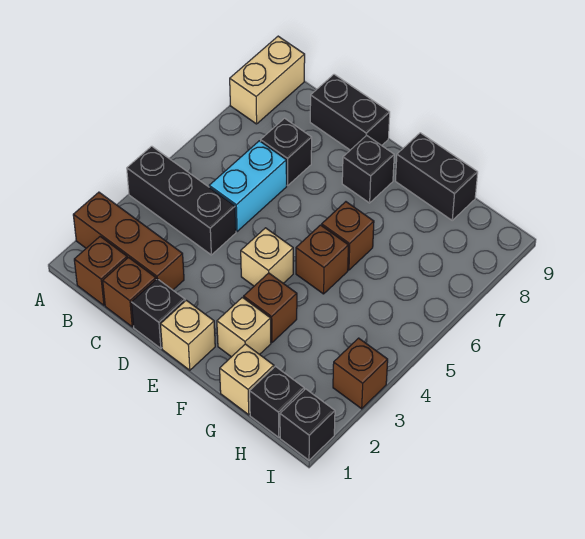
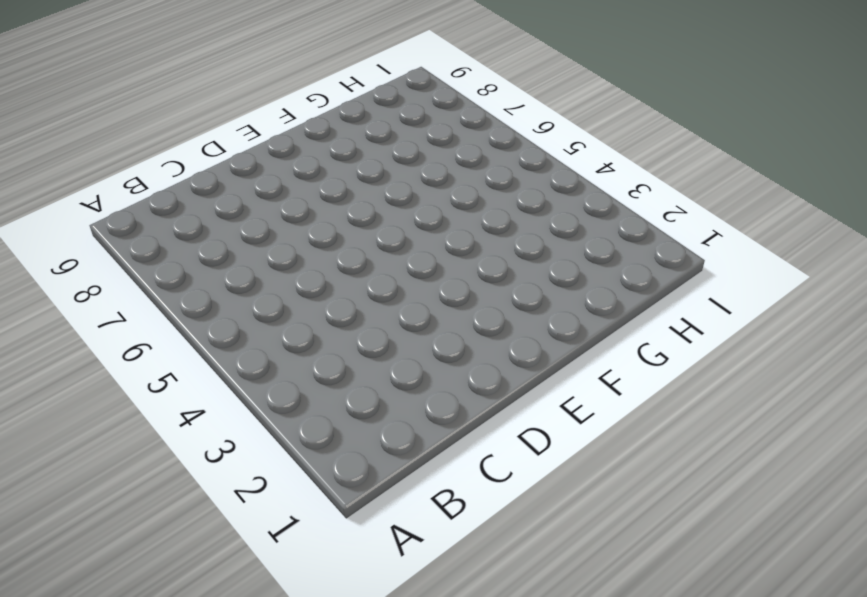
none -> brown 1x3 brick [73,192,184,290]
none -> black 1x3 brick [127,146,236,255]
none -> tan 1x2 brick [230,36,305,124]

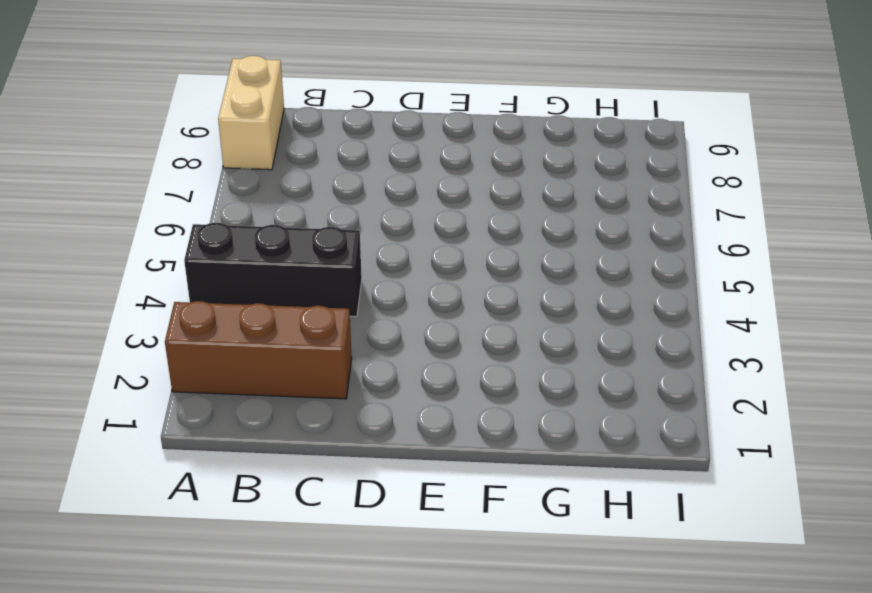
none -> brown 1x1 brick [74,237,127,305]
none -> brown 1x1 brick [103,258,156,327]
none -> cyan 1x2 brick [209,141,287,231]

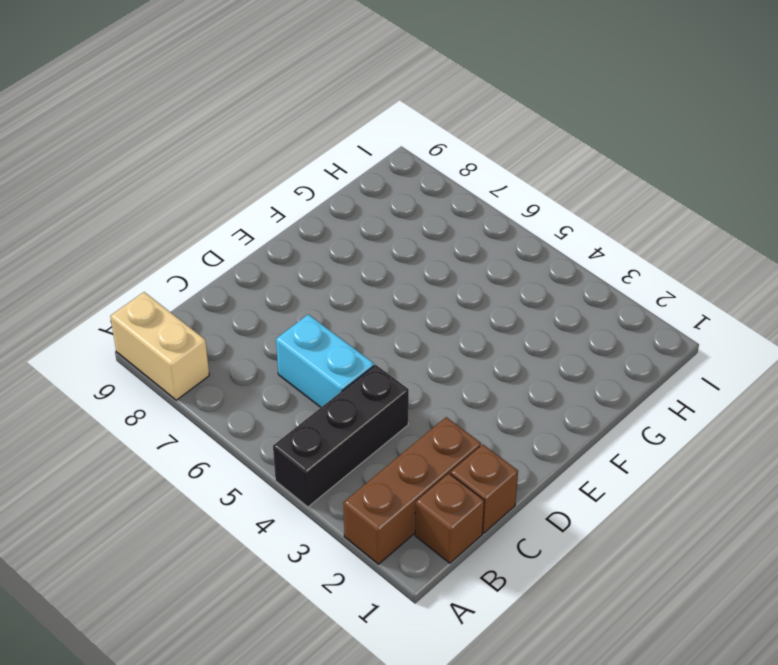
none -> black 1x1 brick [261,118,312,185]
none -> black 1x2 brick [310,74,390,150]
none -> black 1x1 brick [131,279,185,348]

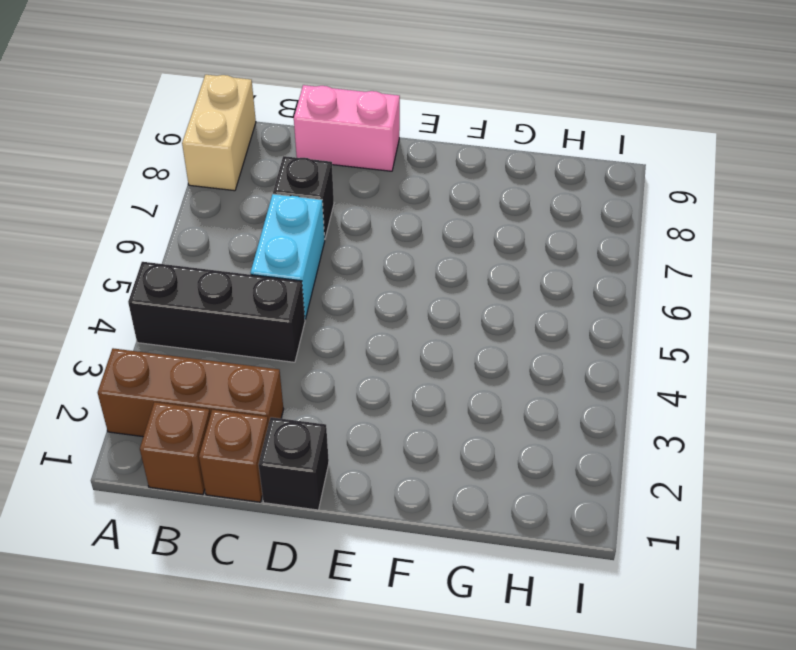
pink 1x2 brick [294,85,400,171] -> black 1x2 brick [310,74,390,150]
none -> tan 1x1 brick [161,300,215,370]
none -> tan 1x1 brick [241,228,293,286]
none -> black 1x1 brick [342,135,394,203]

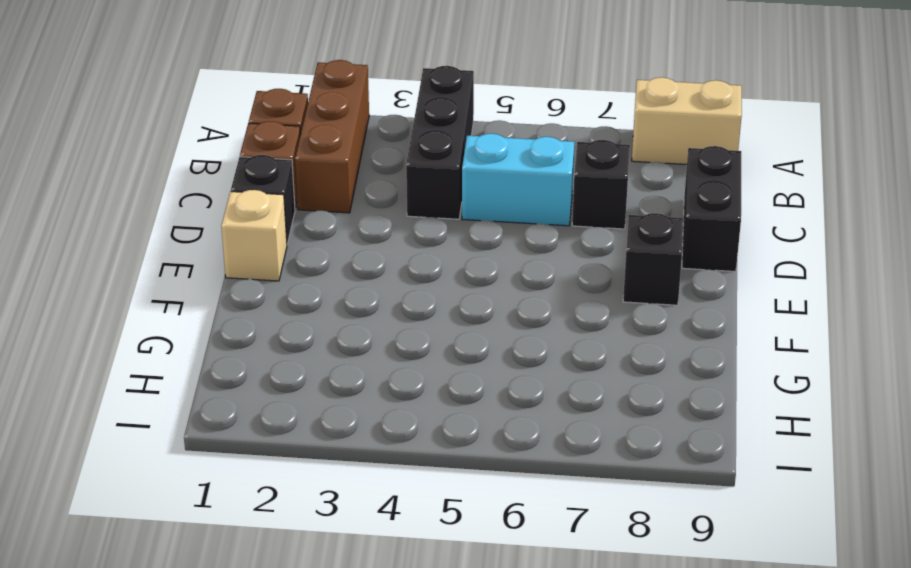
none -> tan 1x1 brick [241,228,293,286]
none -> tan 1x1 brick [217,297,271,357]
none -> brown 1x1 brick [244,273,297,342]

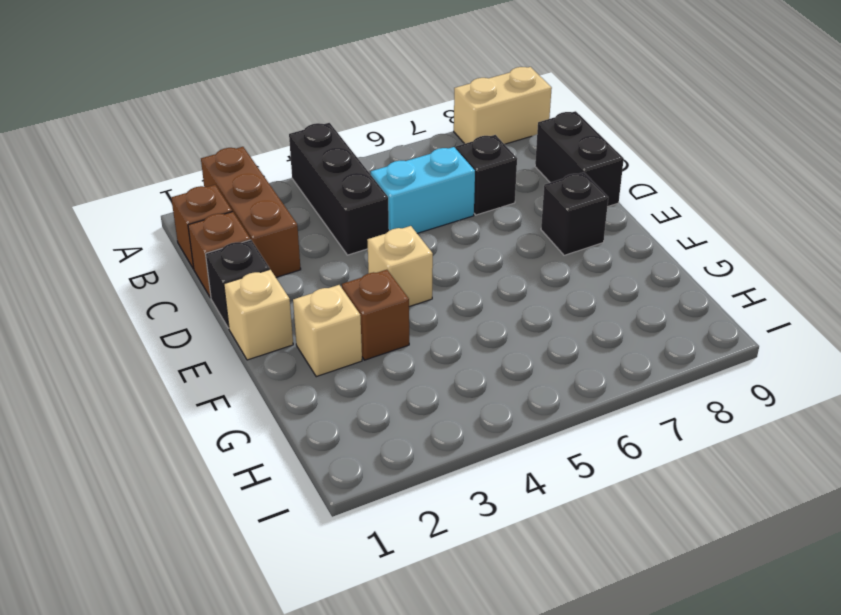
none -> brown 1x1 brick [296,225,349,294]
none -> brown 1x1 brick [322,202,374,270]
none -> black 1x2 brick [396,133,478,220]

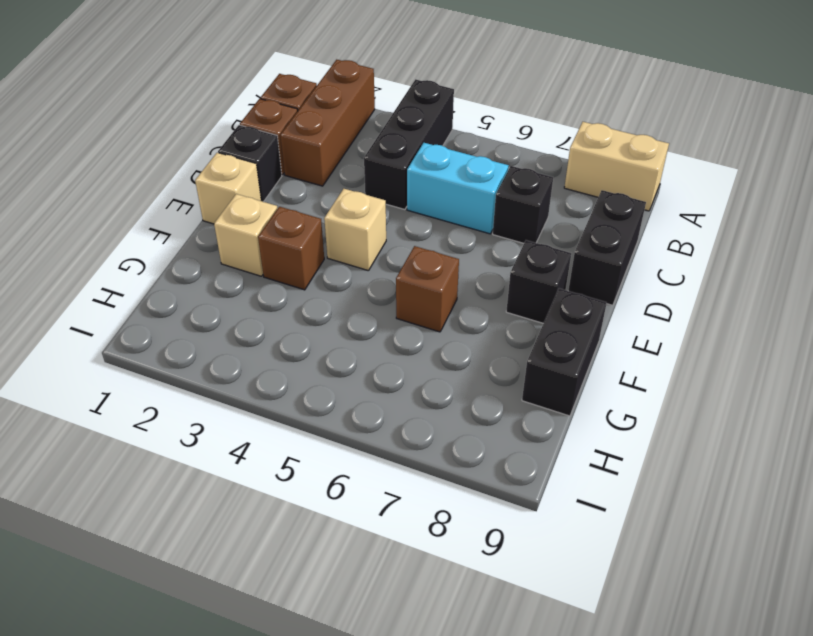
none -> brown 1x1 brick [296,225,349,294]
none -> tan 1x1 brick [220,344,274,415]
none -> black 1x1 brick [250,366,304,437]

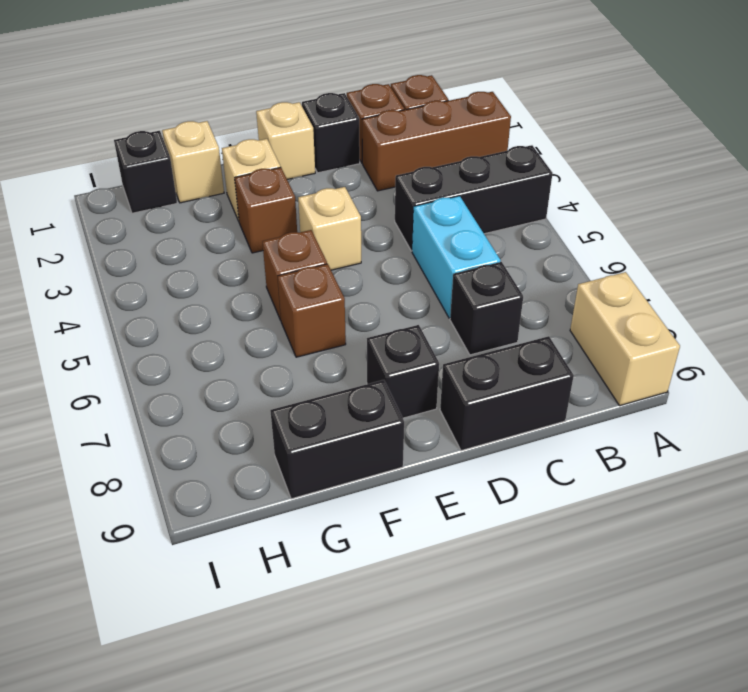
none -> black 1x1 brick [280,389,335,460]
none -> brown 1x1 brick [333,338,388,409]

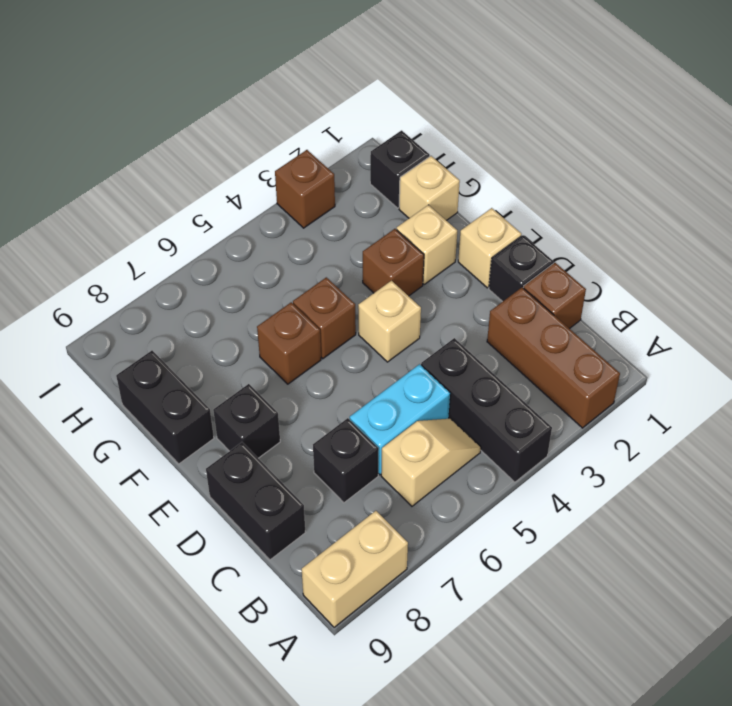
tan 1x2 slope [381,419,481,506] -> none
none -> brown 1x1 brick [74,237,127,305]
none -> black 1x1 brick [280,389,335,460]

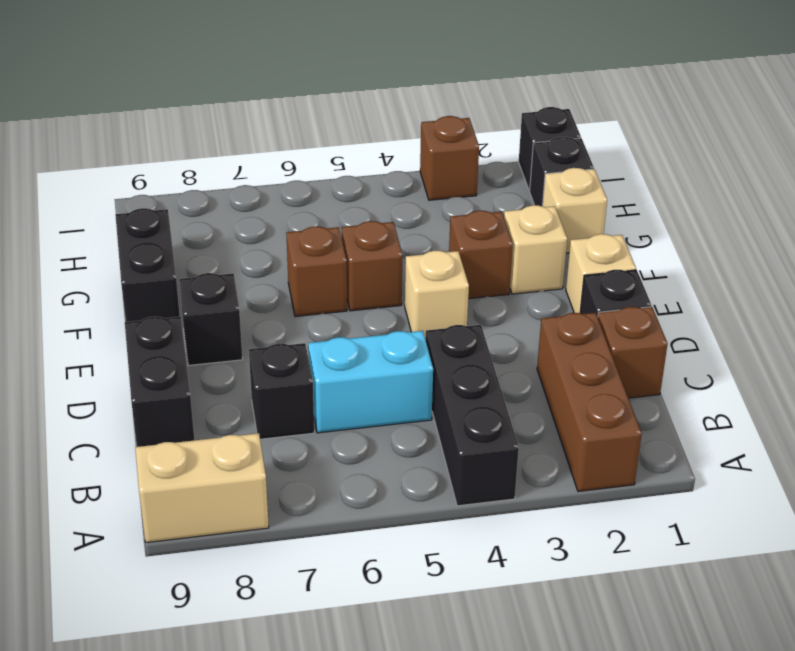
none -> brown 1x1 brick [74,237,127,305]

